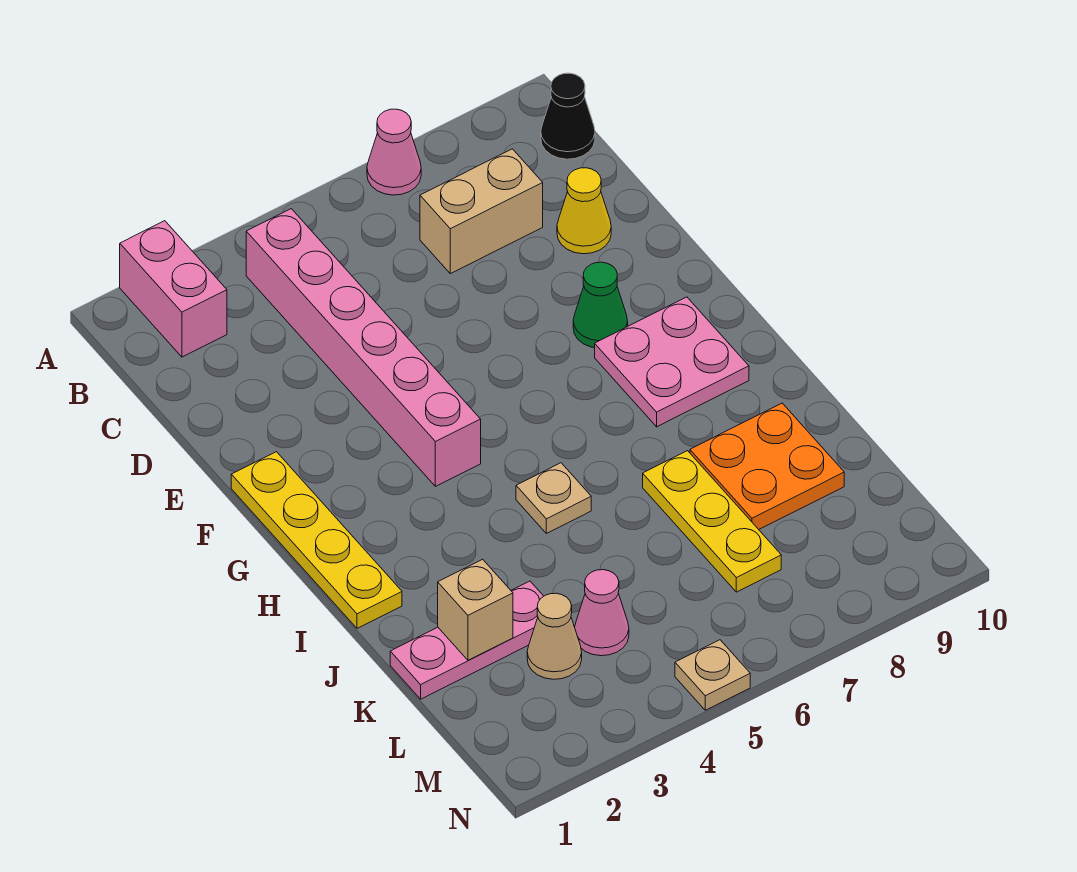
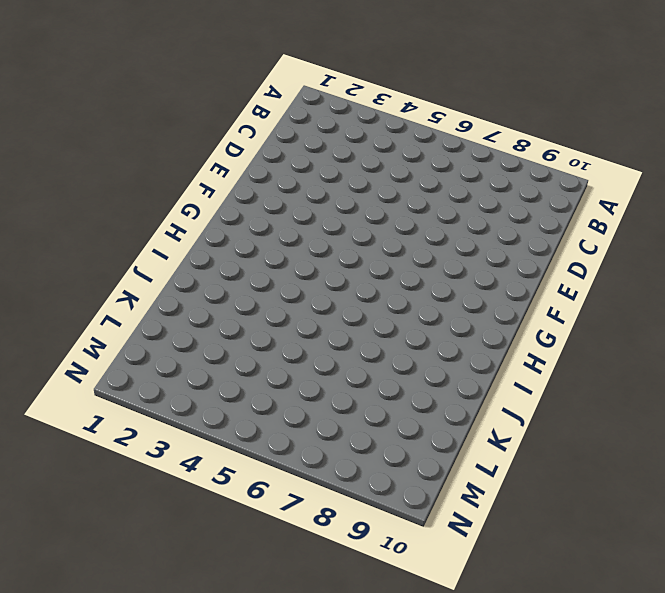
none -> pink 1x2 brick [120,221,227,357]
none -> pink 1x1 cone [367,109,421,195]
none -> pink 1x6 brick [246,209,481,486]

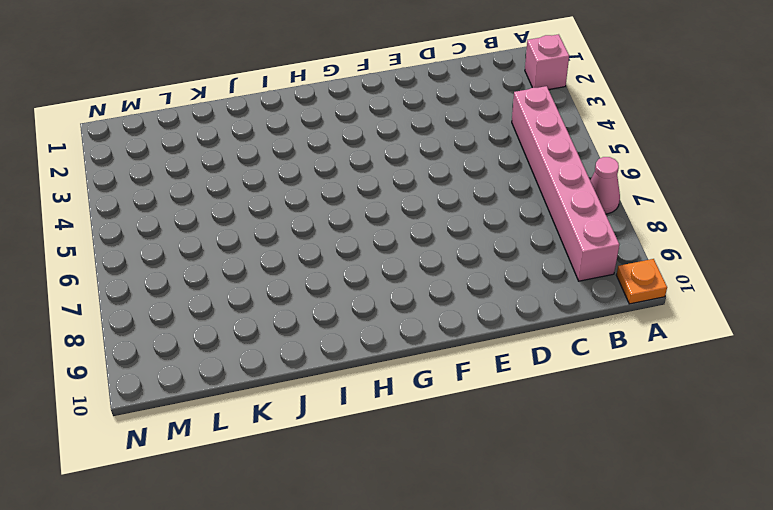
pink 1x1 brick [525,34,569,90] -> pink 1x2 brick [120,221,227,357]
orange 1x1 plate [616,259,667,304] -> none
pink 1x6 brick [512,86,619,281] -> pink 1x6 brick turned to [246,209,481,486]
none -> black 1x1 cone [541,73,595,159]
none -> tan 1x2 brick [420,149,543,274]
none -> yellow 1x1 cone [557,168,611,254]

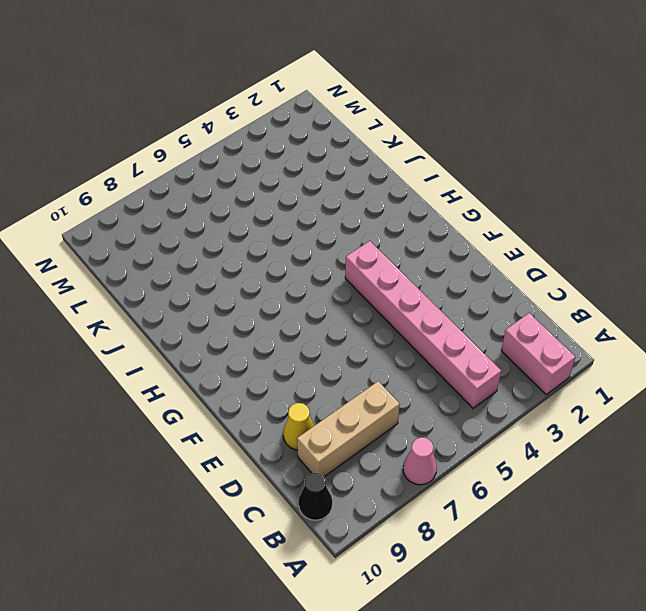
tan 1x3 brick [297,381,400,477] -> tan 1x2 brick [420,149,543,274]
none -> yellow 1x4 plate [231,452,402,628]
none -> green 1x1 cone [573,262,628,348]
none -> pink 2x2 plate [595,297,749,427]

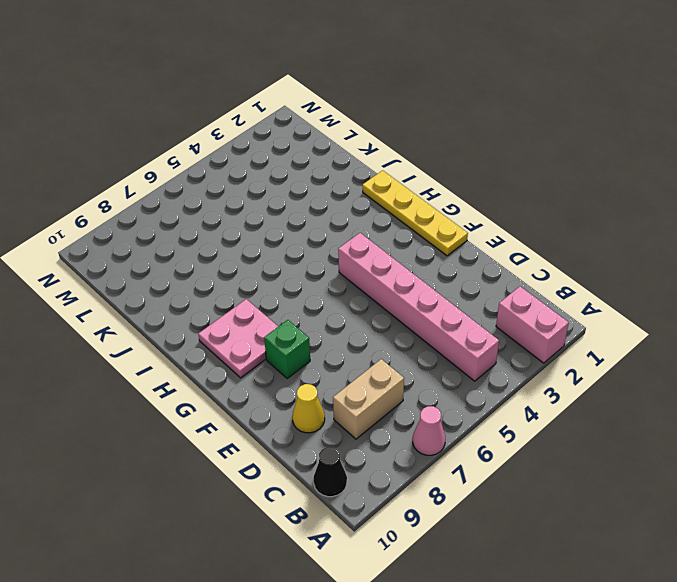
green 1x1 brick [264,320,310,378] -> green 1x1 cone [573,262,628,348]
none -> tan 1x1 plate [516,463,591,533]
none -> yellow 1x3 plate [643,451,781,592]
none -> orange 2x2 plate [690,403,844,529]

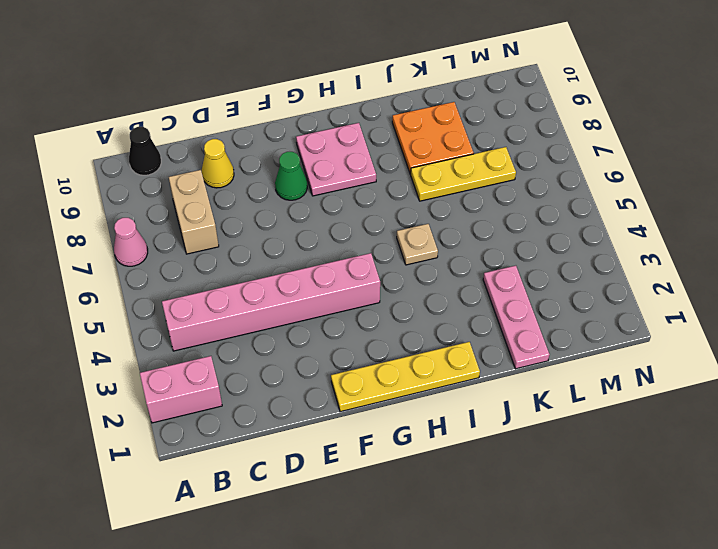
none -> tan 1x1 cone [527,593,582,679]
none -> pink 1x1 cone [575,570,629,656]
none -> tan 1x1 plate [675,640,750,710]

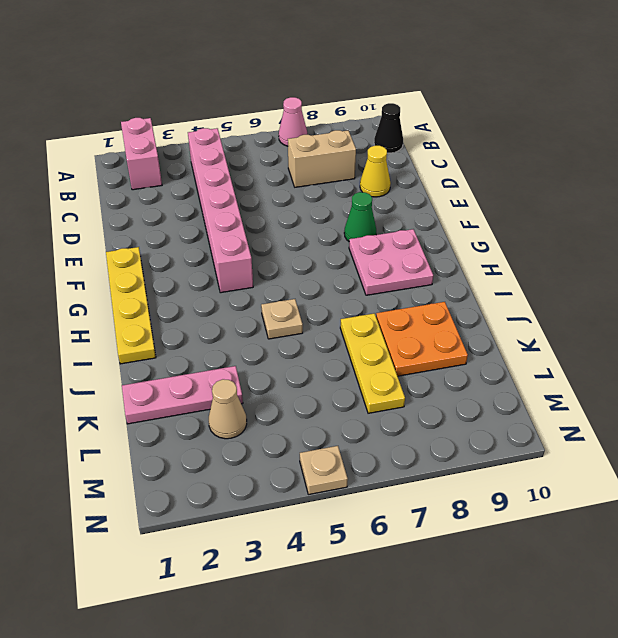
none -> pink 1x1 cone [575,570,629,656]
none -> tan 1x1 brick [438,559,513,660]

